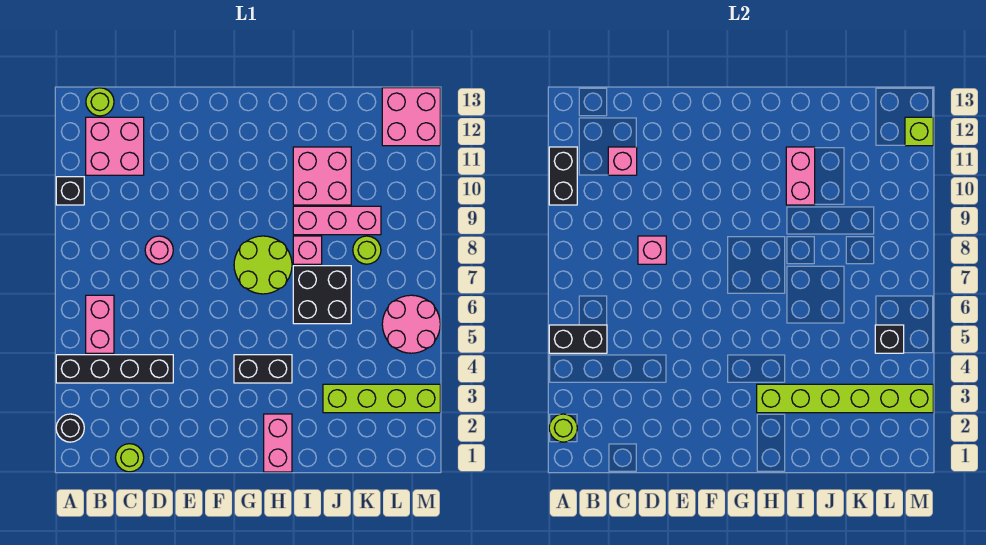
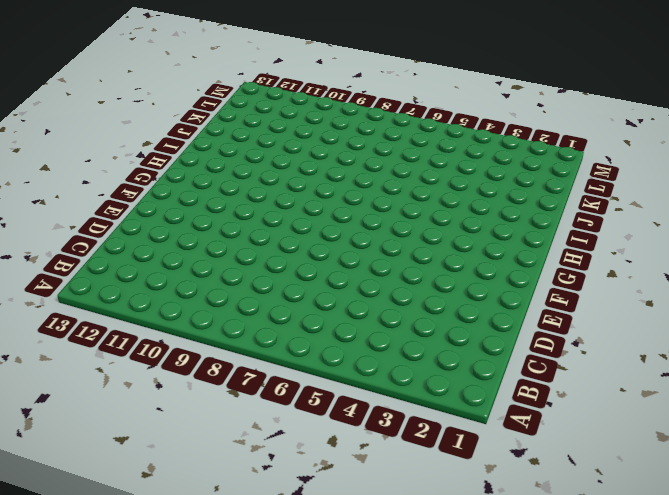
none -> black 1x1 round brick [56,414,84,442]
none -> black 1x4 brick [56,355,173,383]
none -> black 1x1 brick [56,177,84,205]

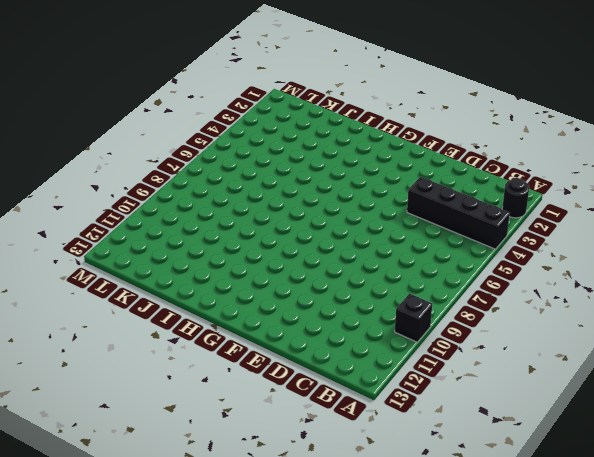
none -> pink 1x2 brick [86,295,114,353]
none -> pink 2x2 brick [86,117,144,175]
none -> lime 1x1 round brick [86,88,114,116]

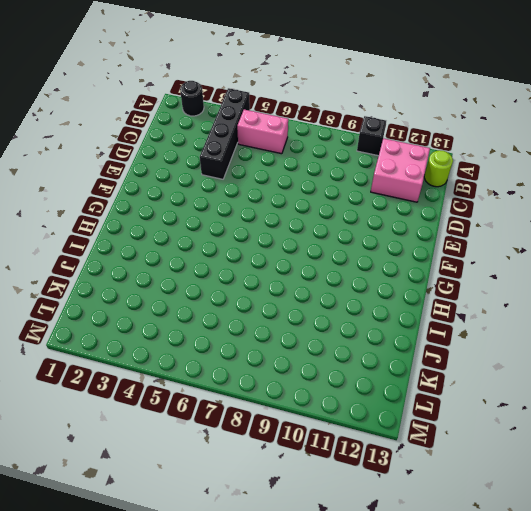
none -> lime 1x1 round brick [116,444,144,472]
none -> pink 1x1 round brick [145,236,173,264]
none -> black 1x2 brick [234,355,292,383]

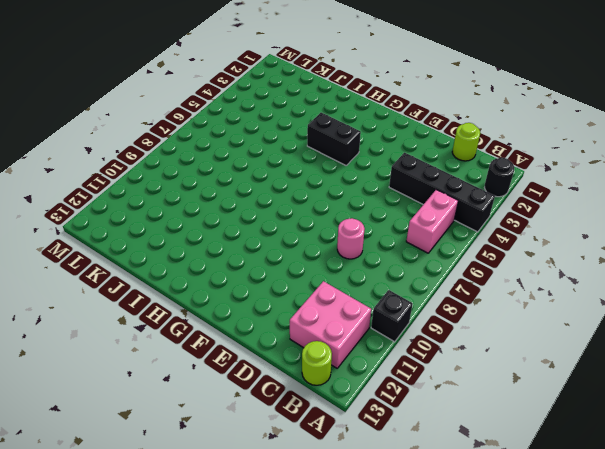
none -> lime 2x2 round brick [234,236,292,294]
none -> pink 1x2 brick [264,414,292,472]
none -> black 2x2 brick [293,266,351,324]

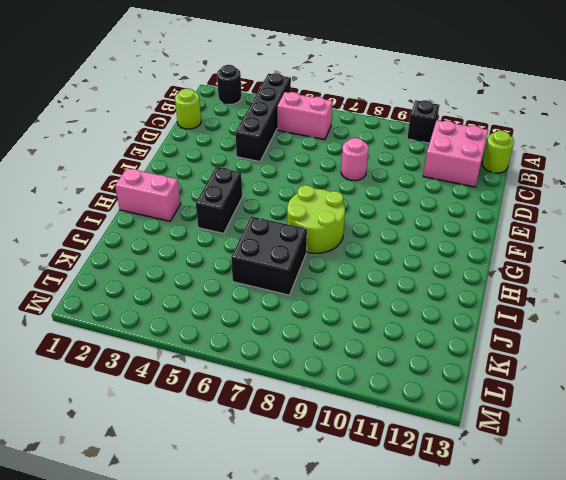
none -> pink 1x1 brick [293,236,322,264]
none -> pink 1x3 brick [293,206,381,235]
none -> pink 2x2 brick [293,147,351,205]

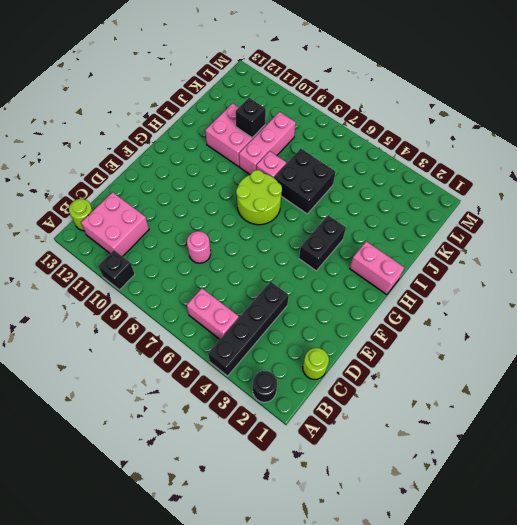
black 1x1 brick [236,98,266,138] -> black 1x1 brick moved to [875,325,904,353]
none -> lime 1x4 brick [323,384,440,413]
none -> lime 1x1 round brick [353,236,381,264]
none -> pink 2x2 round brick [382,295,440,353]

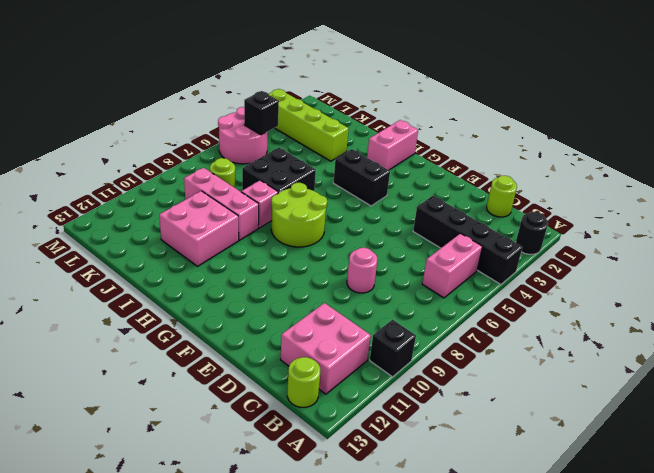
none -> pink 2x2 brick [382,88,440,146]
none -> lime 1x1 round brick [549,414,577,442]
none -> black 1x2 brick [549,325,607,353]

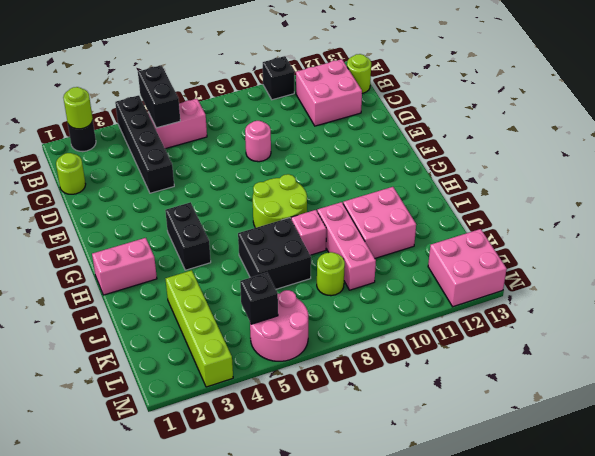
none -> black 1x2 brick [549,147,577,205]
none -> pink 1x1 brick [608,147,637,175]
none -> pink 1x1 brick [638,236,666,264]

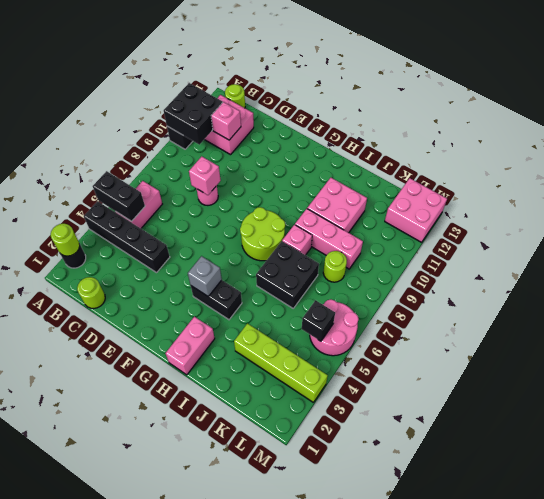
black 2x2 brick [164,83,223,145] -> black 1x2 brick [549,147,577,205]
grey 1x1 brick [188,256,222,297] -> none
none -> lime 1x6 brick [757,384,933,413]
none -> pink 1x2 brick [786,147,815,205]
none -> lime 1x1 brick [905,117,933,146]

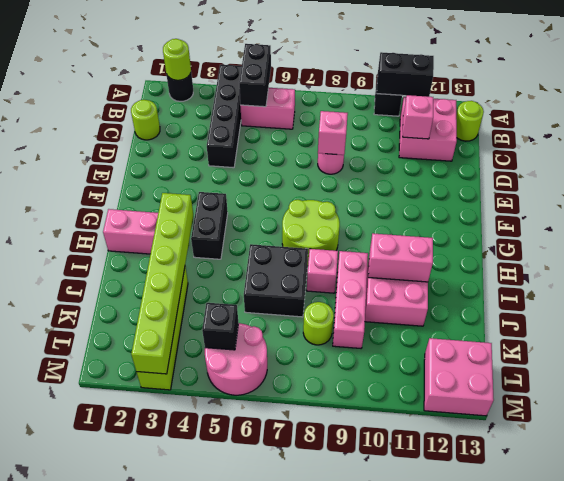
none -> lime 1x1 brick [905,117,933,146]

